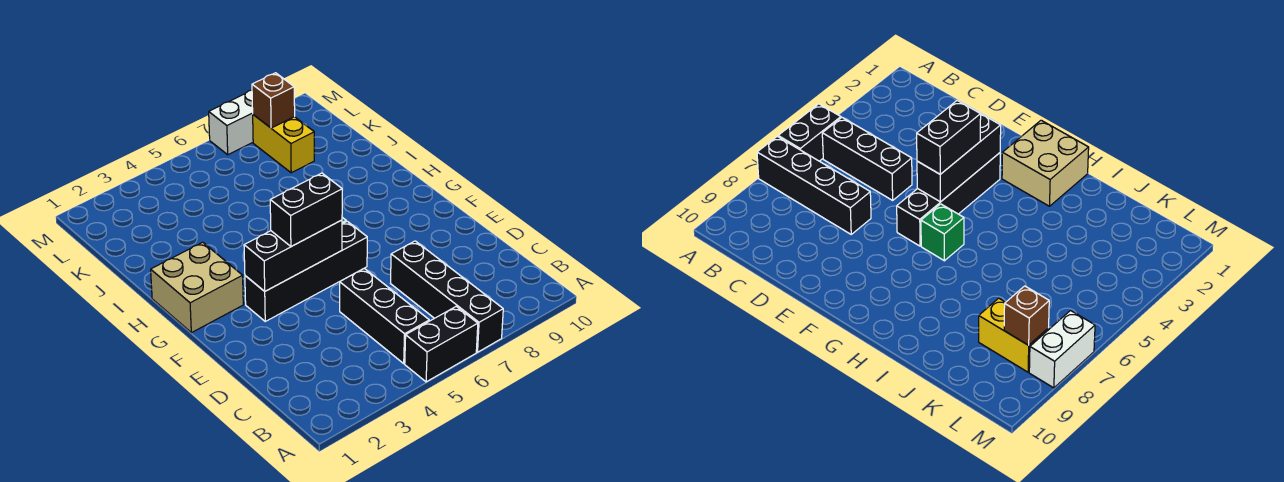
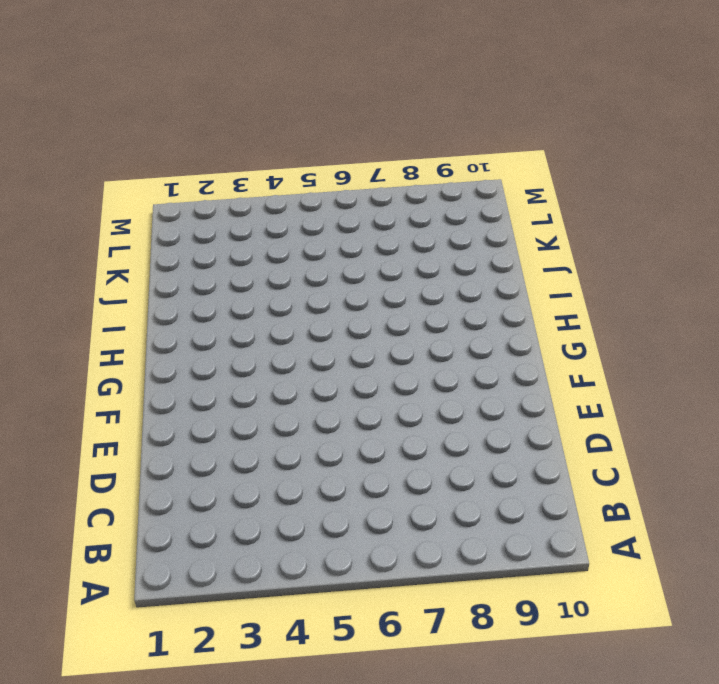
none -> black 1x2 brick [405,307,478,382]
none -> black 1x4 brick [391,241,503,352]

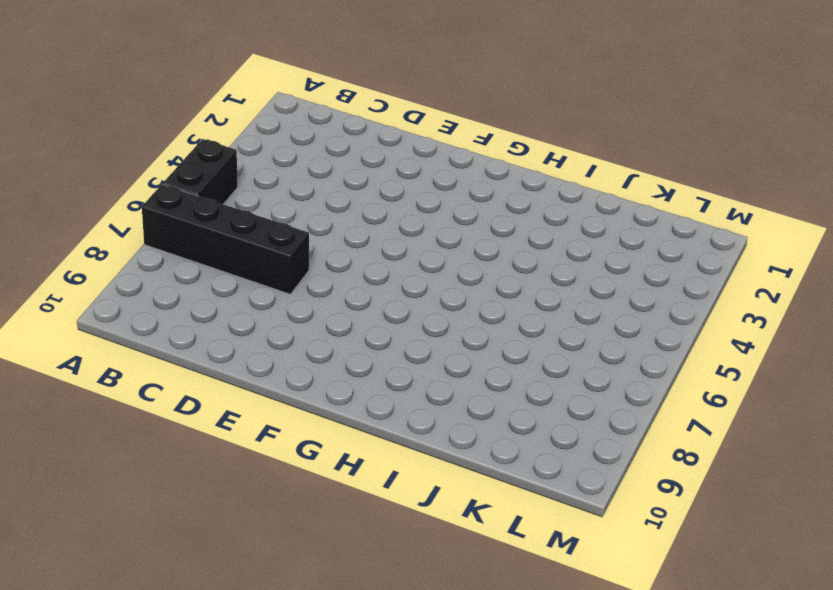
none -> black 1x3 brick [340,269,429,363]
none -> black 1x4 brick [245,221,367,321]

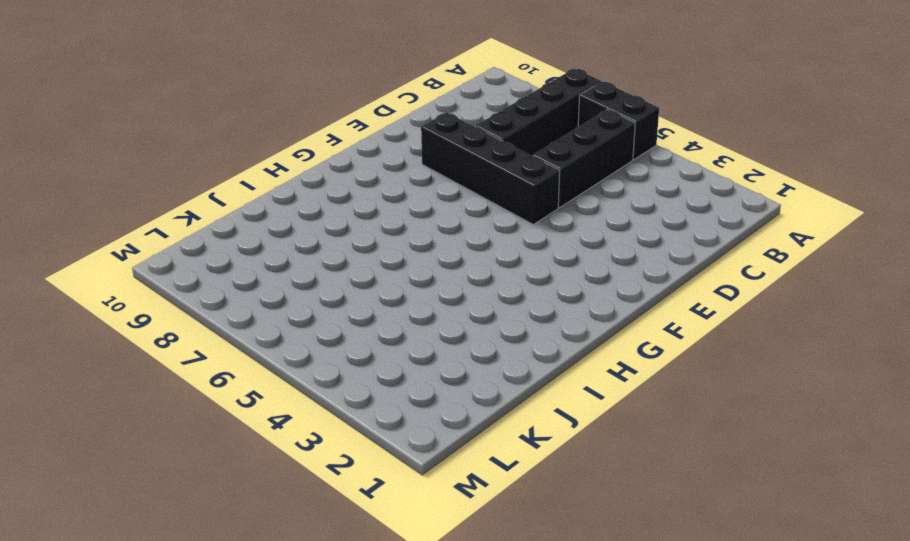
black 1x4 brick [421,112,560,224] -> black 1x4 brick moved to [245,221,367,321]
none -> tan 2x2 brick [151,242,243,333]
none -> green 1x1 brick [921,204,964,261]

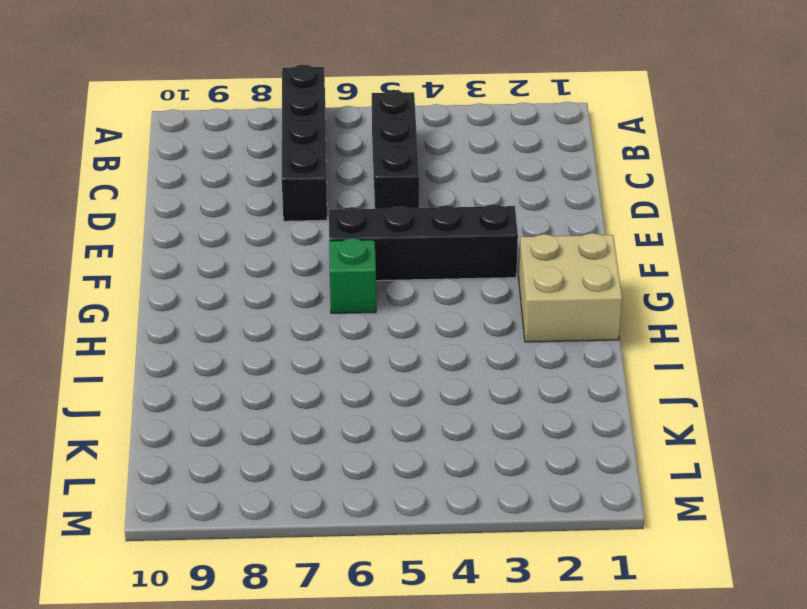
none -> black 1x2 brick [405,307,478,382]
none -> yellow 1x2 brick [253,115,314,173]

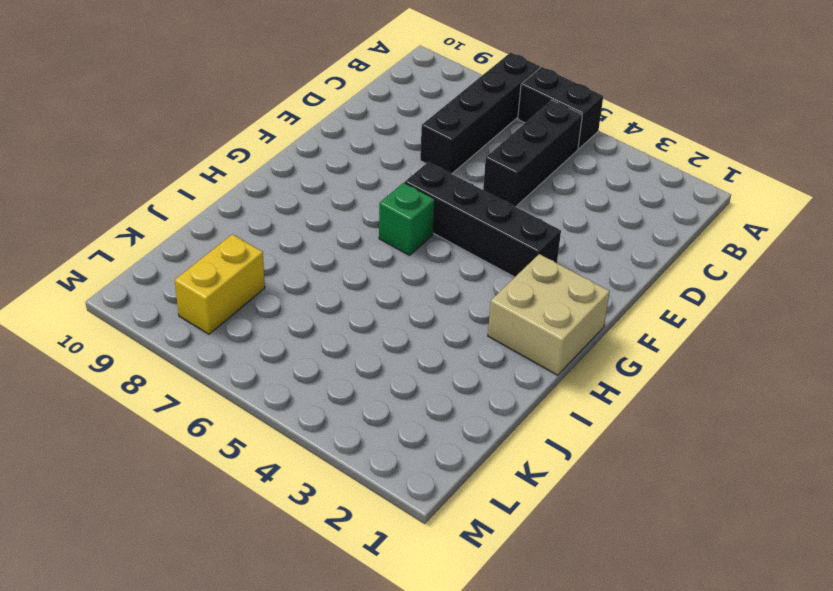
none -> white 1x2 brick [209,90,253,155]
none -> black 1x3 brick [244,220,342,291]

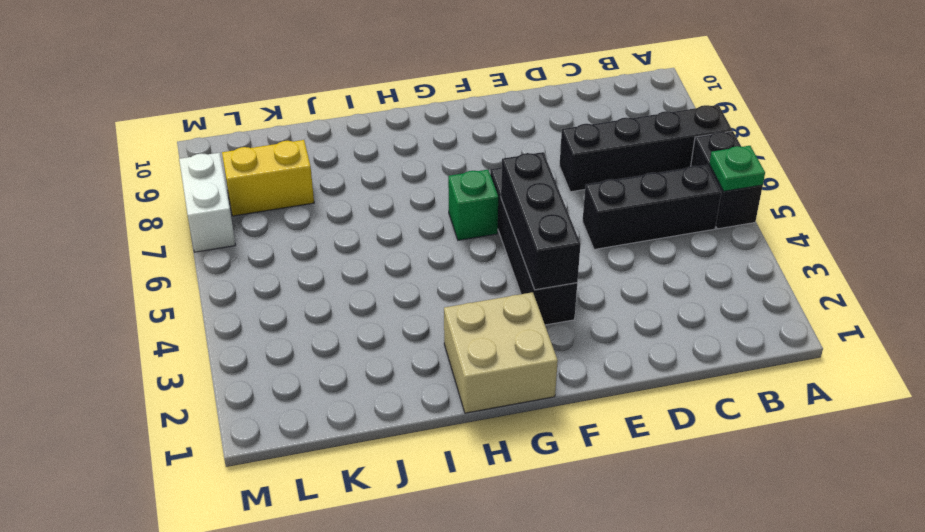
green 1x1 plate [709,146,765,191] -> none
none -> brown 1x1 brick [252,73,295,128]
none -> black 1x2 brick [270,173,342,247]

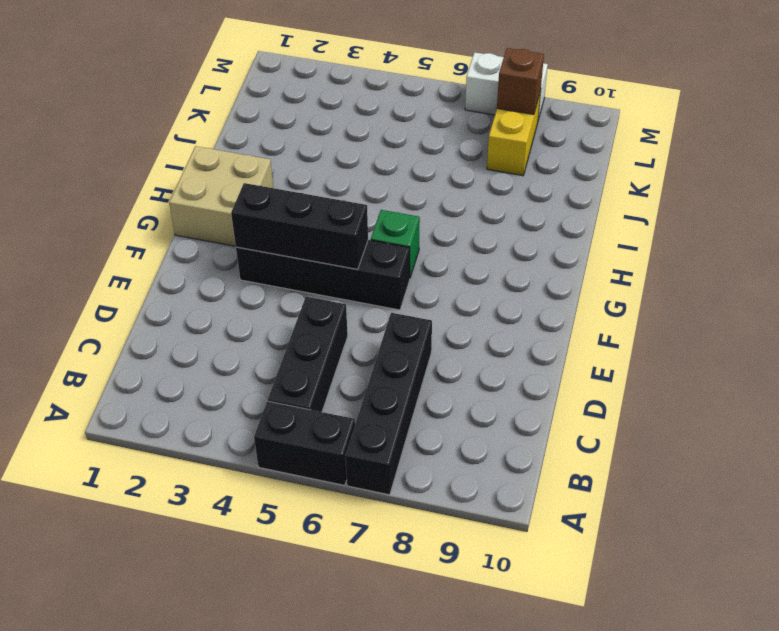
none -> black 1x2 brick [270,173,342,247]

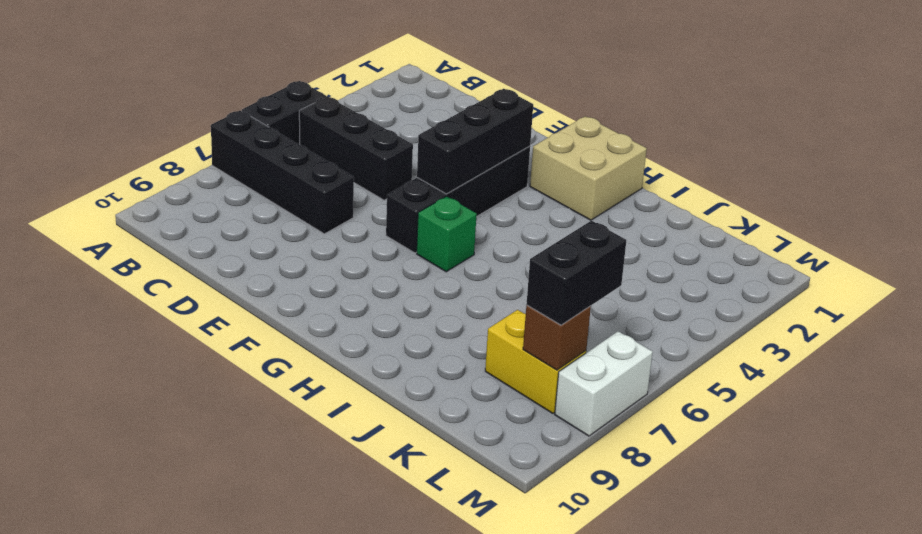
black 1x2 brick [526,220,626,325] -> black 1x2 brick moved to [270,173,342,247]

